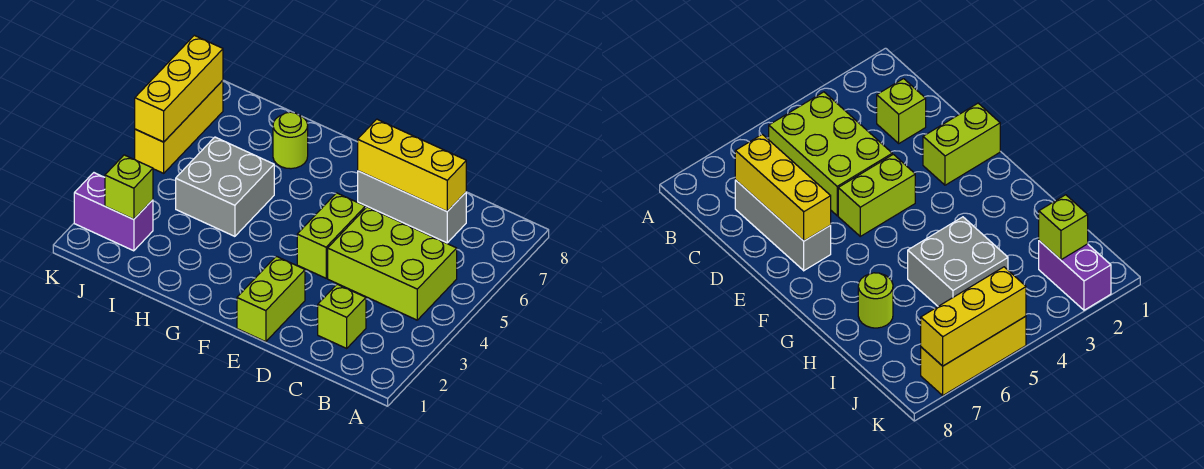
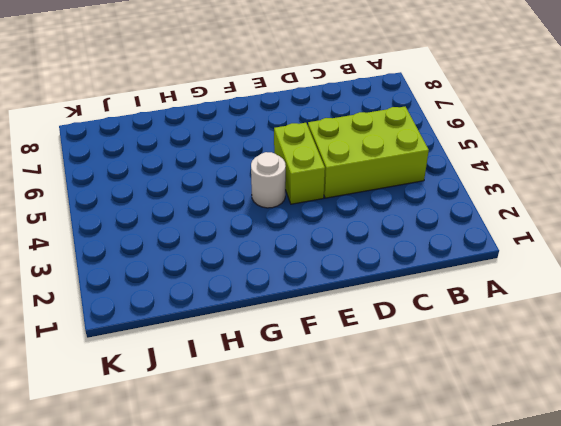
white 1x1 round brick [251,152,286,208] -> none
none -> lime 1x1 brick [318,284,366,348]
none -> grey 1x3 brick [358,171,466,243]
none -> lime 1x2 brick [237,256,305,342]

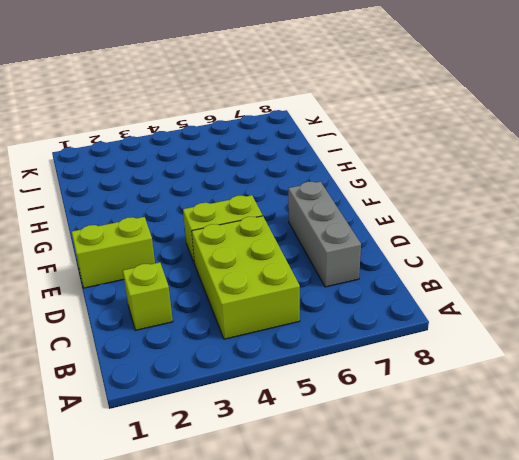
none -> grey 2x2 brick [176,137,274,236]
none -> lime 1x1 round brick [273,112,308,169]
none -> purple 1x2 brick [74,173,153,251]

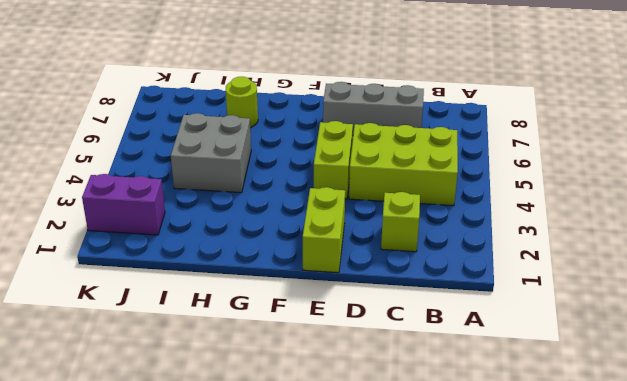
none -> yellow 1x3 brick [135,80,223,173]
none -> yellow 1x3 brick [358,119,466,211]
none -> lime 1x1 brick [105,155,153,219]

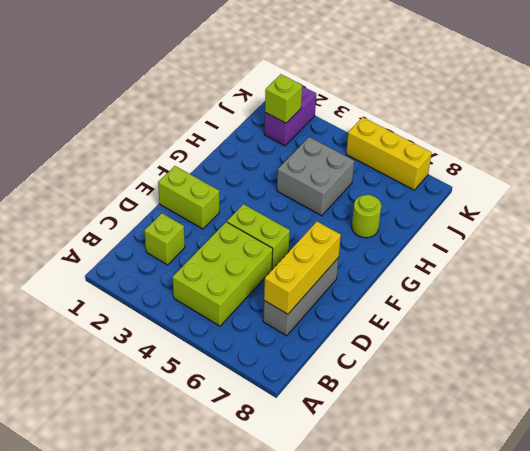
none -> yellow 1x3 brick [135,35,223,142]

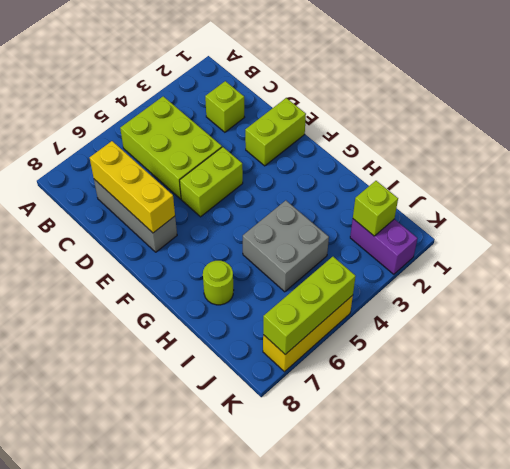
lime 1x3 brick [263,257,356,354] -> yellow 1x3 brick [135,35,223,142]

